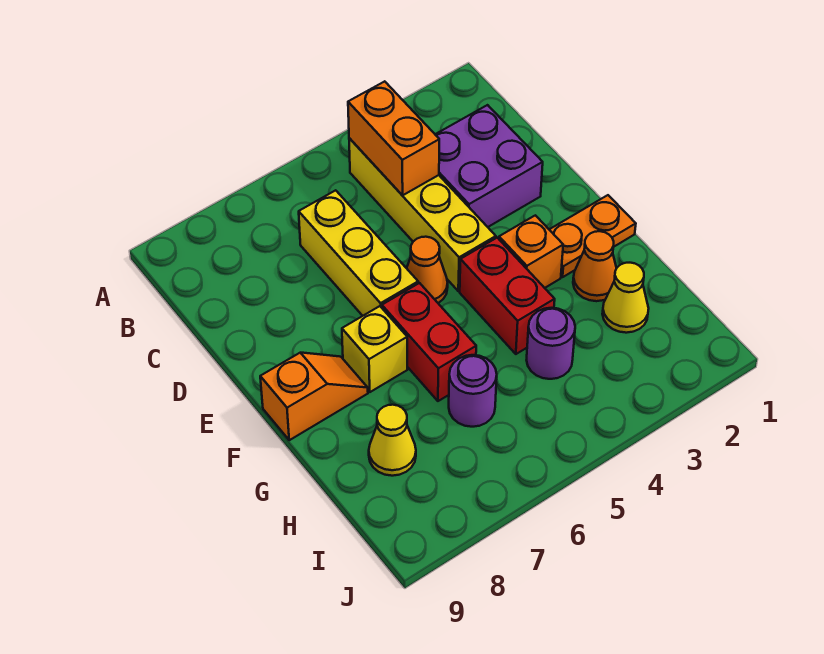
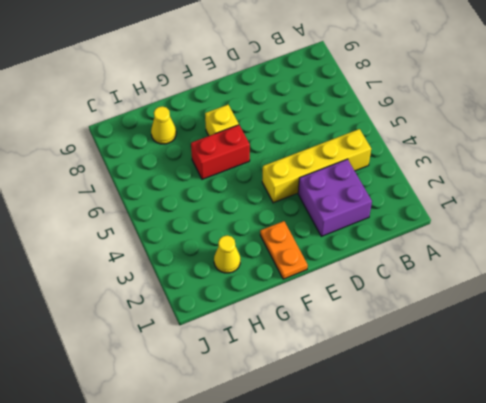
none -> yellow 1x3 brick [299,190,418,316]
none -> orange 1x1 cone [407,237,448,303]
none -> orange 1x1 brick [499,215,563,288]

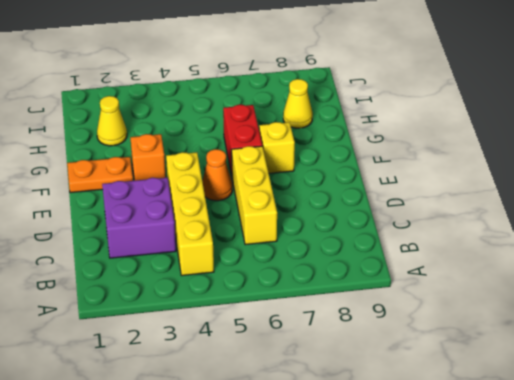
none -> red 1x2 brick [460,238,555,354]
none -> orange 1x2 slope [260,353,368,440]
none -> orange 1x1 cone [573,231,617,301]

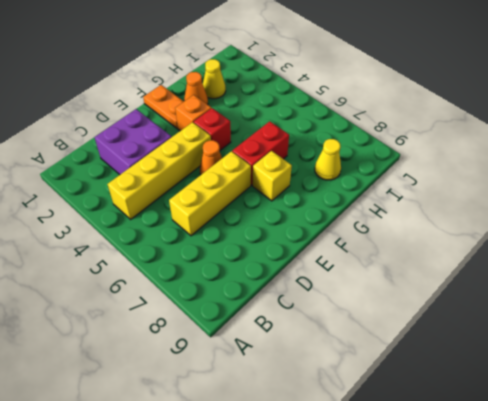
red 1x1 brick [194,108,231,150] -> red 1x2 brick [460,238,555,354]
none -> orange 1x2 slope [260,353,368,440]
none -> purple 1x1 round brick [527,308,575,379]
none -> purple 1x1 round brick [449,355,497,427]

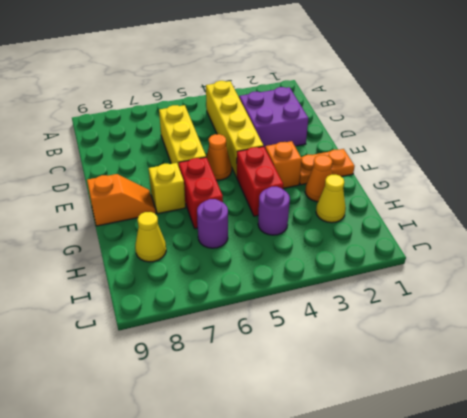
none -> orange 1x2 brick [348,81,439,195]

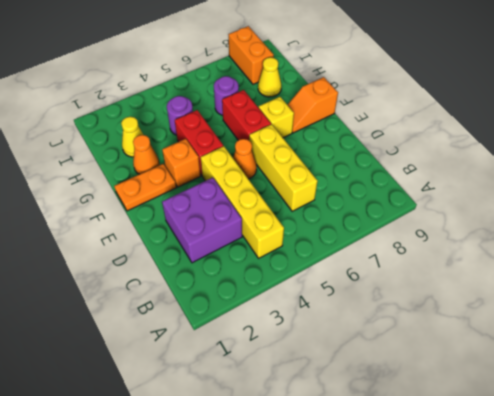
orange 1x2 brick [229,26,274,84] -> orange 1x2 brick moved to [348,81,439,195]

